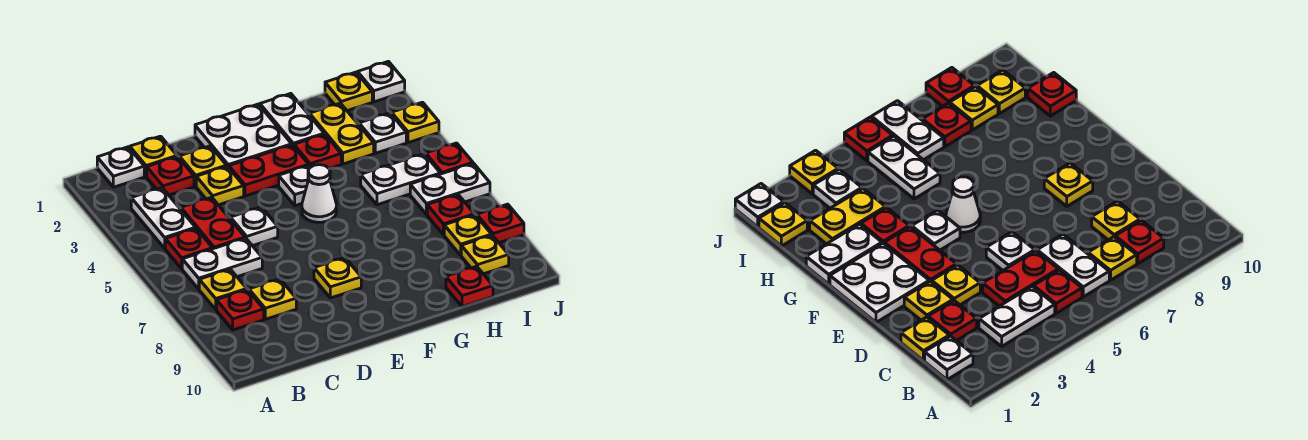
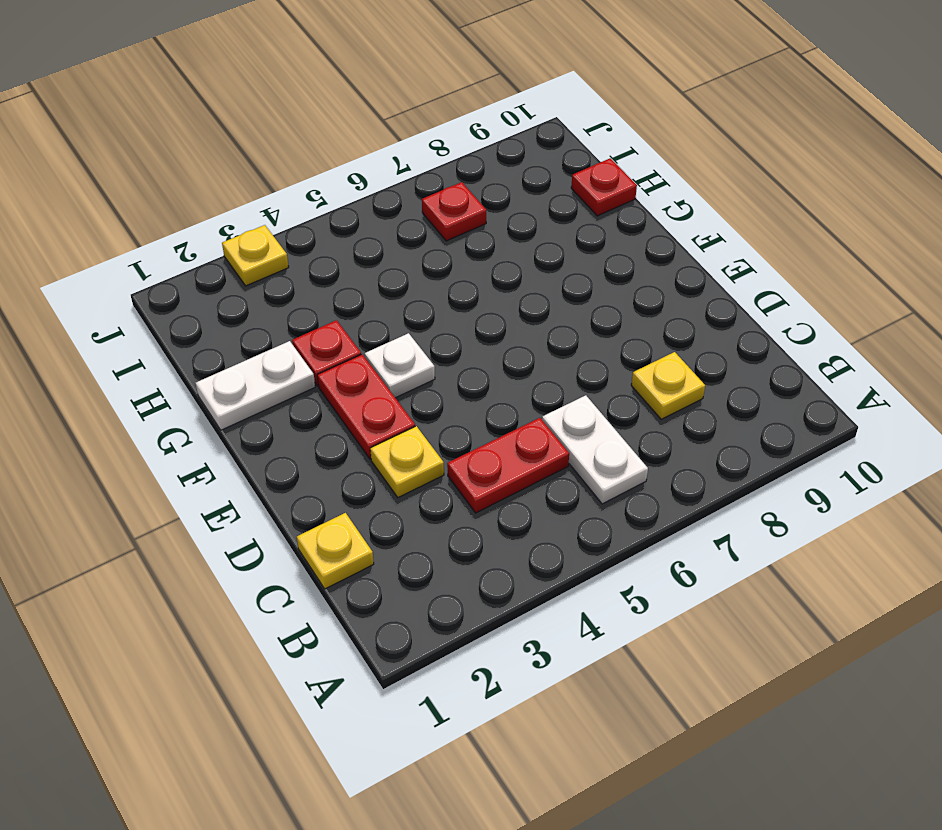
none -> white 1x1 plate [97,147,144,187]
none -> white 1x2 plate [131,188,196,248]
none -> red 1x1 plate [165,229,213,269]
none -> yellow 1x1 plate [199,269,247,310]

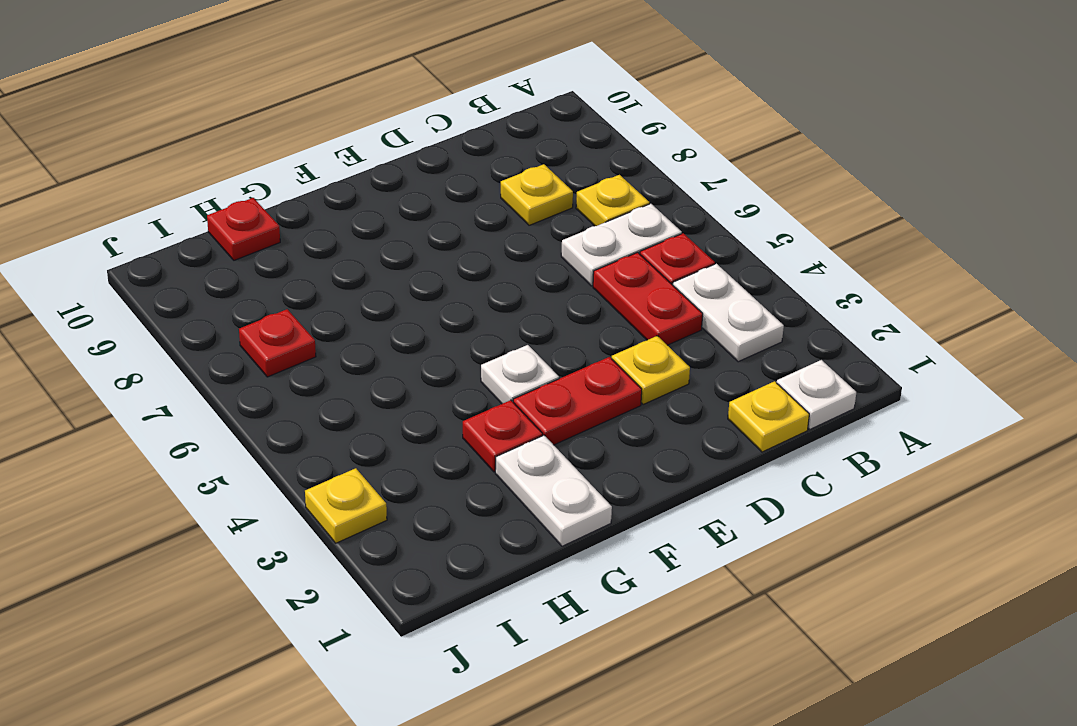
none -> red 1x1 plate [217,290,264,330]
none -> red 1x1 plate [147,157,194,195]
none -> yellow 1x1 plate [179,146,227,186]
none -> white 1x1 plate [230,207,278,246]

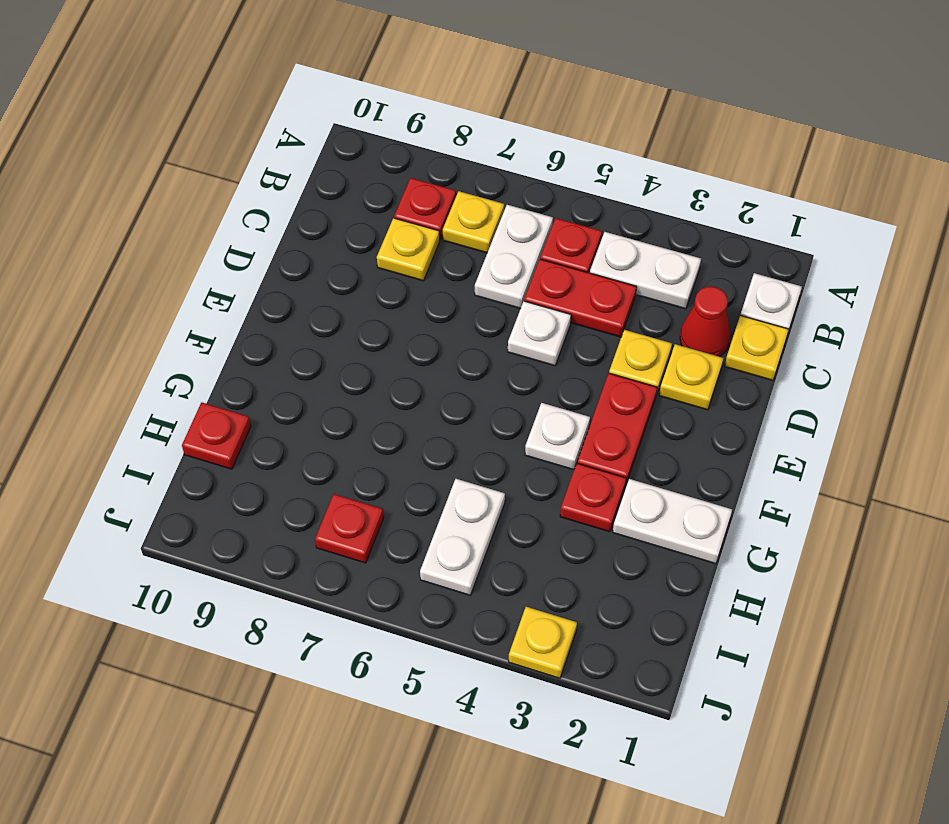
red 1x1 cone [680,286,731,357] -> red 1x1 plate [147,157,194,195]
none -> white 2x2 plate [195,104,292,168]
none -> yellow 1x1 plate [314,258,361,298]
none -> white 1x1 cone [302,165,336,222]
none -> yellow 1x2 plate [310,103,374,164]

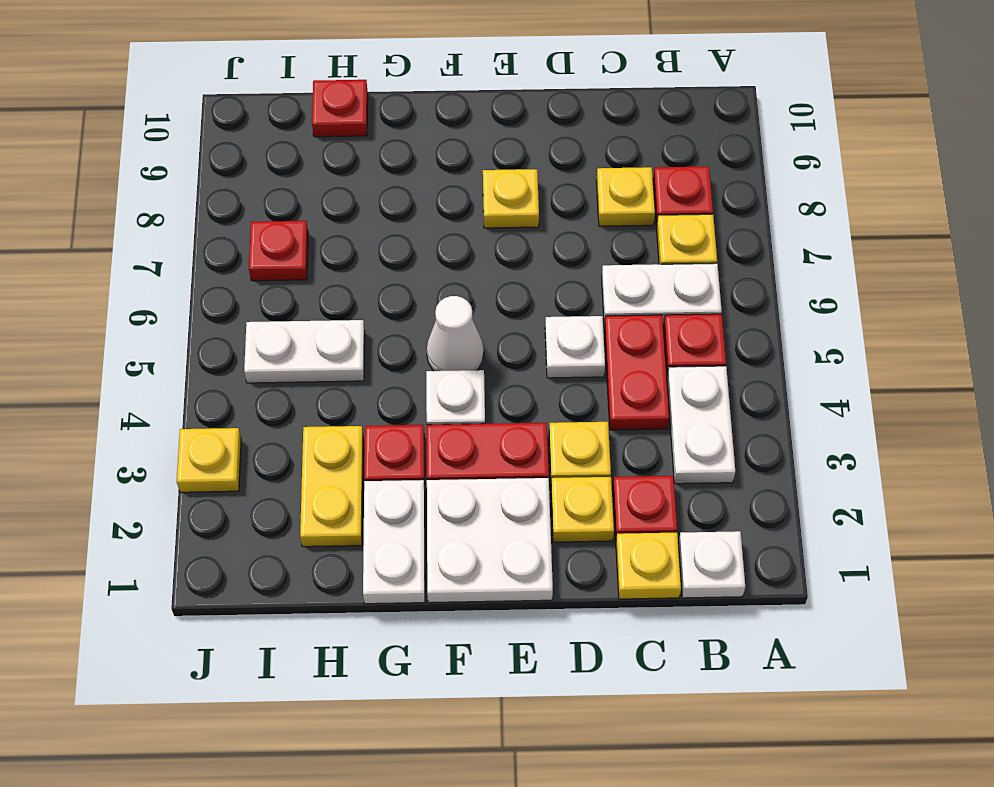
none -> yellow 1x1 plate [325,72,372,111]
none -> white 1x1 plate [359,113,406,153]
none -> white 1x2 plate [410,163,490,215]
none -> yellow 1x1 plate [444,215,492,255]

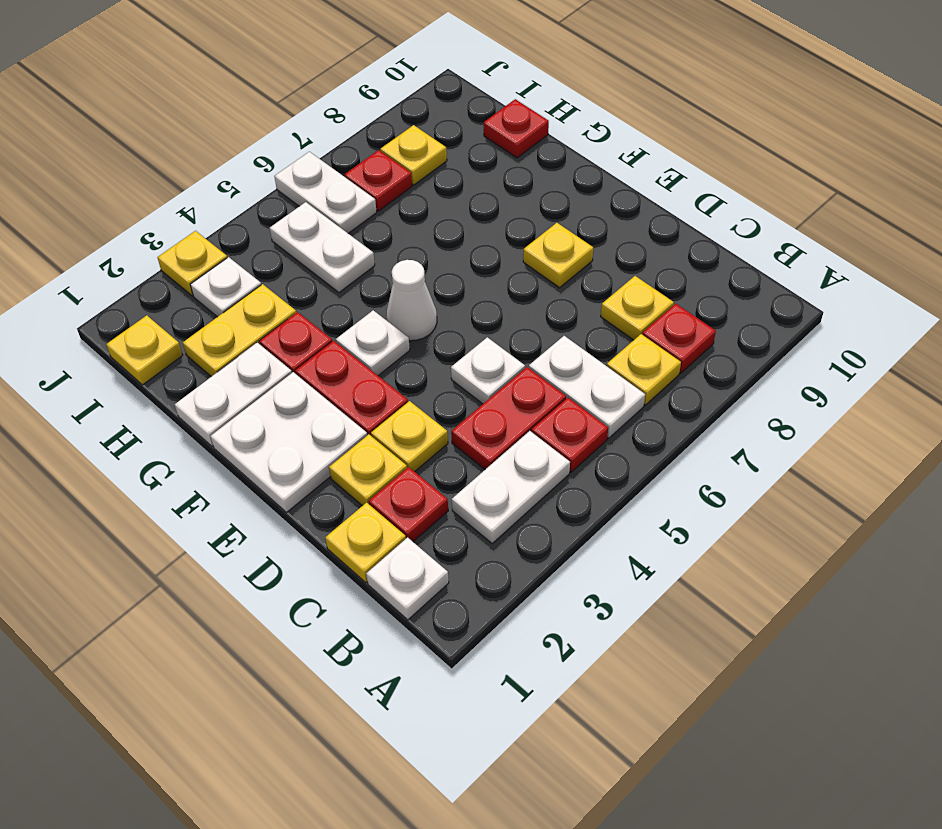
none -> yellow 1x1 plate [461,235,509,274]
none -> white 1x1 plate [358,61,405,102]
none -> red 1x1 plate [426,143,473,174]
none -> red 1x1 plate [477,204,524,243]

